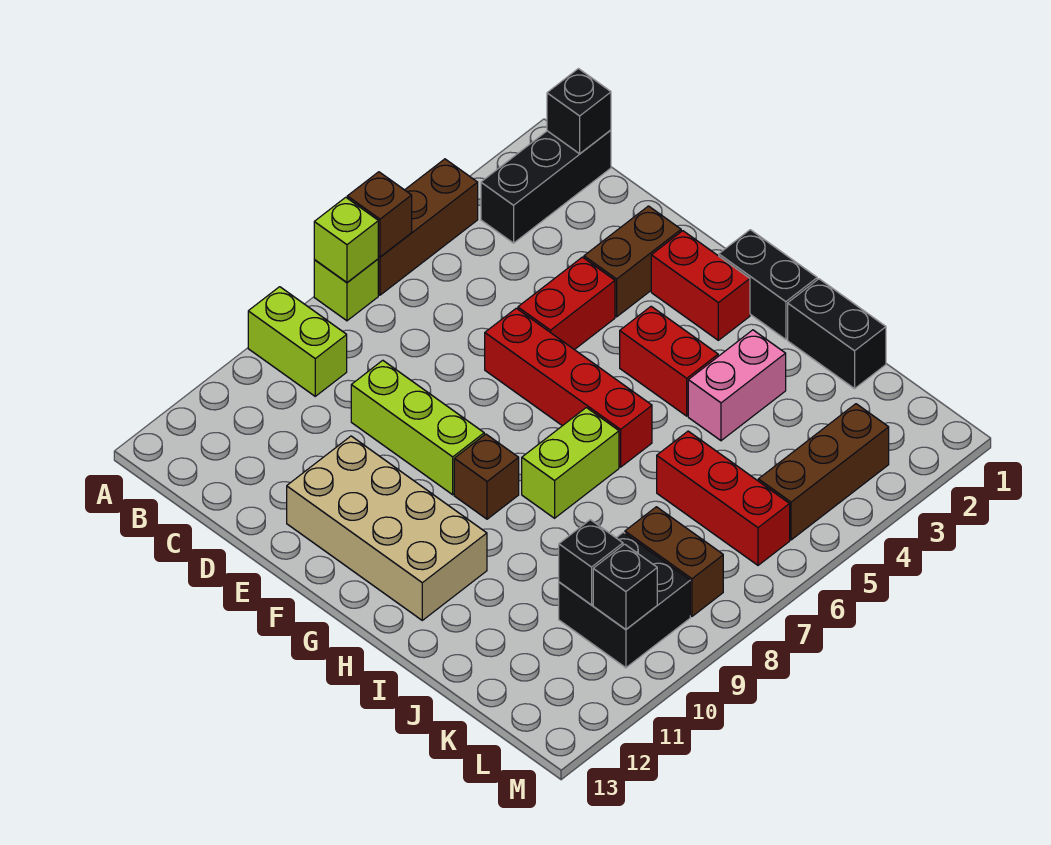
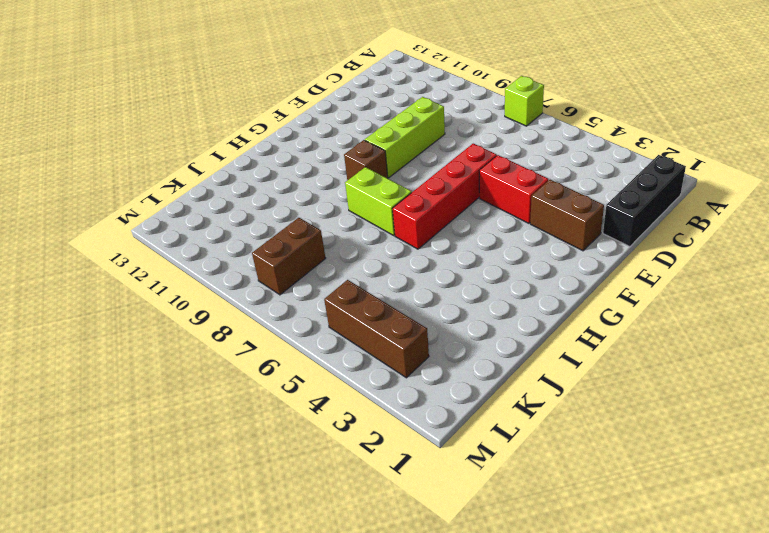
black 1x3 brick [603,155,686,247] -> black 1x3 brick turned to [481,130,611,243]
none -> brown 1x3 brick [378,159,478,295]
none -> lime 1x2 brick [248,287,347,396]
none -> tan 2x4 brick [287,436,487,620]

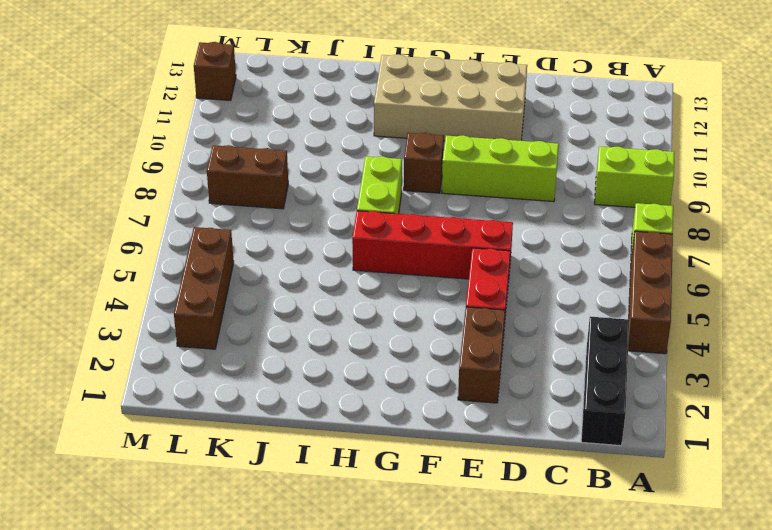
brown 1x1 brick [194,42,236,100] -> brown 1x1 brick moved to [347,172,412,257]
none -> red 1x2 brick [651,231,750,340]
none -> black 1x2 brick [719,230,817,339]
none -> red 1x2 brick [620,306,718,416]

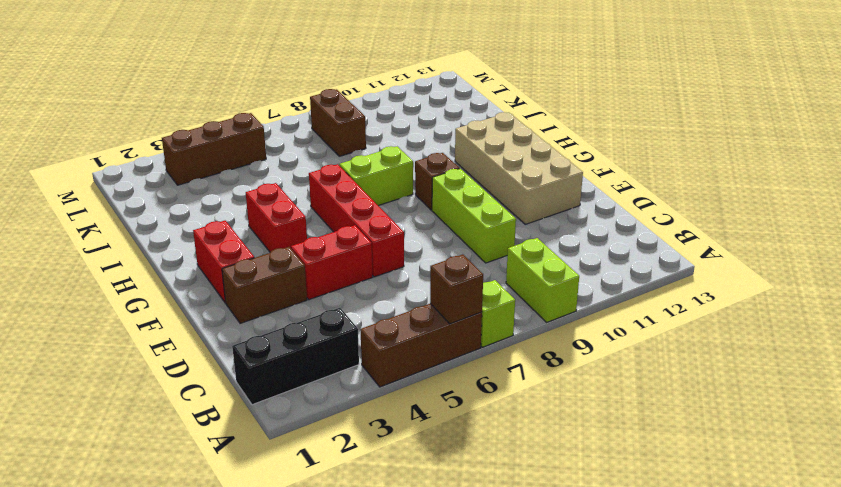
none -> black 1x2 brick [719,230,817,339]
none -> black 1x2 brick [788,279,886,389]
none -> pink 1x2 brick [688,330,786,441]

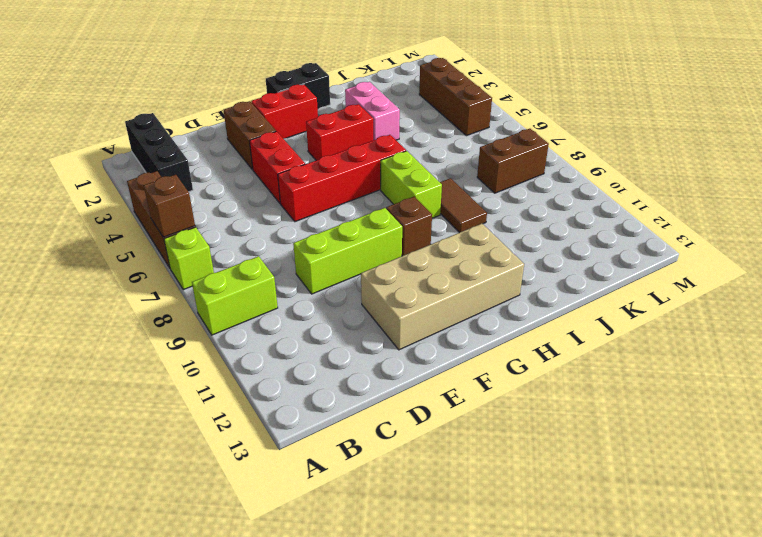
brown 1x2 tile [440,178,487,233] -> none
none -> black 1x2 brick [788,279,886,389]
none -> red 1x3 brick [657,431,790,565]
none -> black 2x2 brick [559,532,690,668]

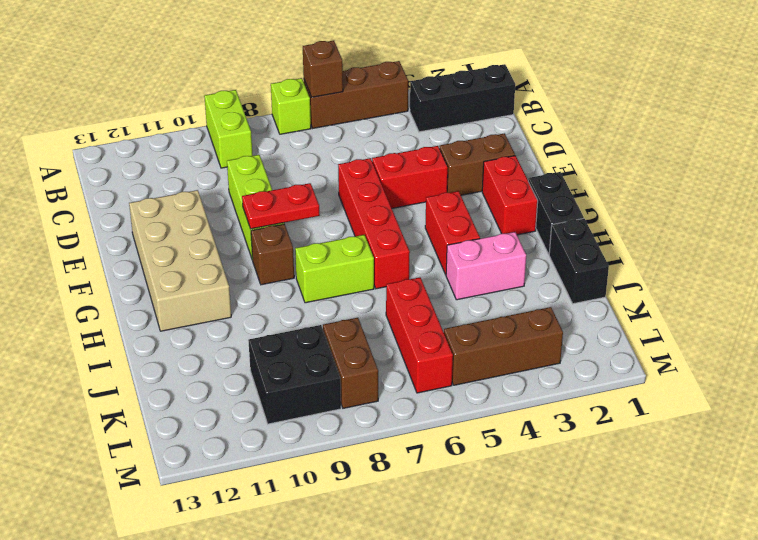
red 1x2 plate [242,183,320,229] -> none
none -> lime 1x1 brick [314,197,378,282]
none -> black 1x1 brick [547,69,611,154]
none -> black 1x1 brick [559,520,623,605]

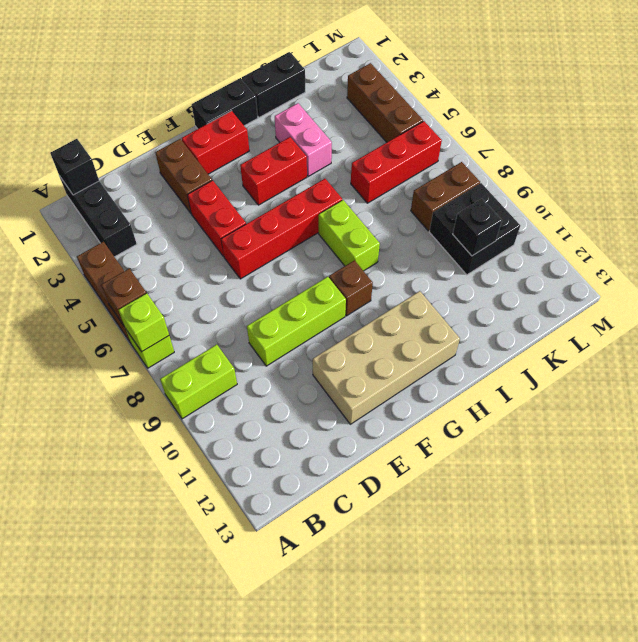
none -> black 1x1 brick [593,544,657,629]

